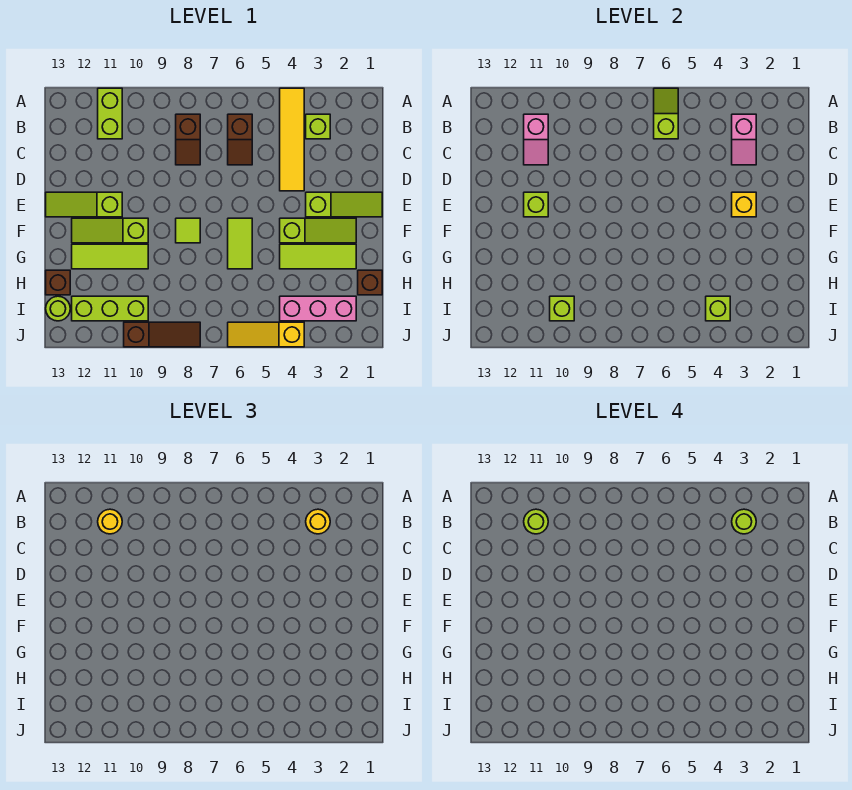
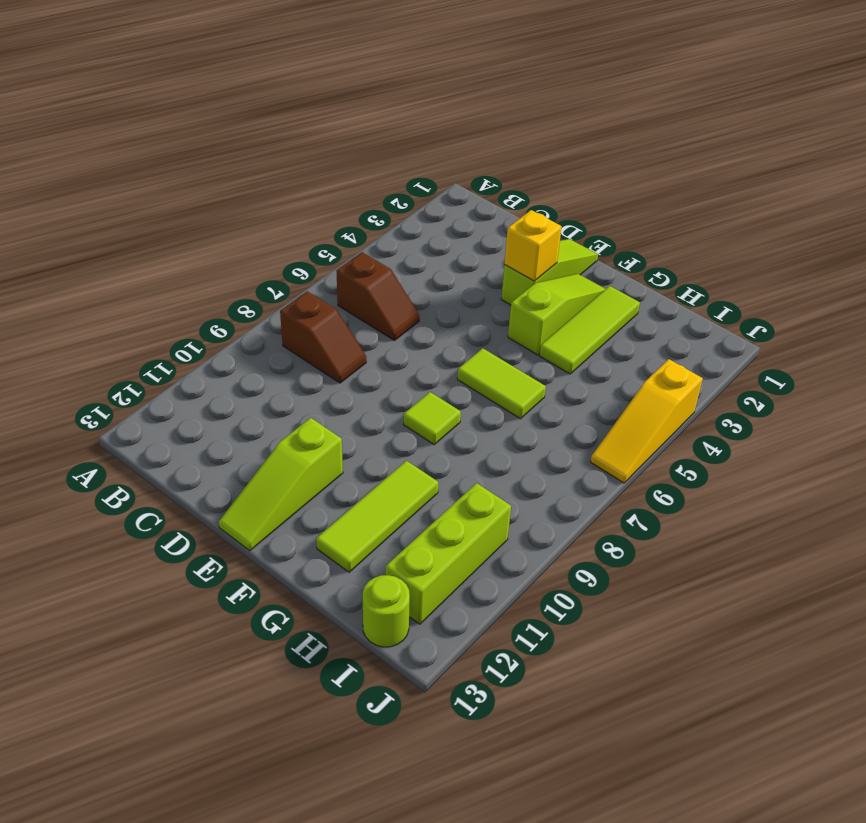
none -> yellow 1x4 tile [280,88,304,191]
none -> lime 1x2 brick [98,88,122,139]
none -> lime 1x1 brick [306,114,330,139]
none -> lime 1x3 slope [72,218,148,243]

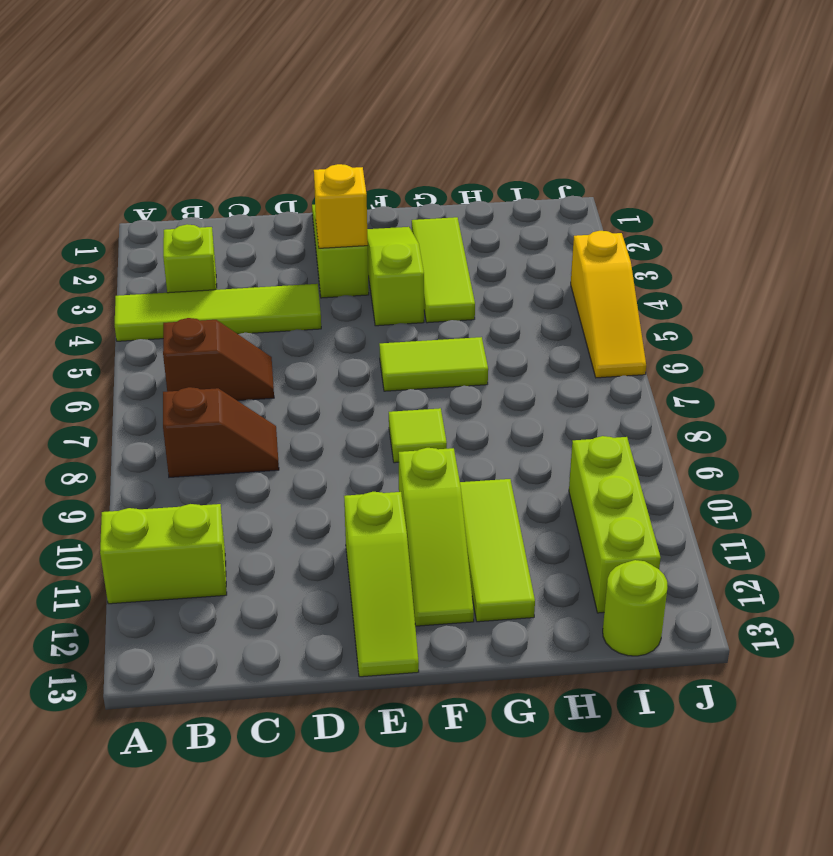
lime 1x4 tile [115,284,321,341] -> yellow 1x4 tile [280,88,304,191]
none -> brown 1x1 brick [358,270,382,295]
none -> brown 1x1 brick [46,270,70,295]
none -> pink 1x3 brick [280,296,356,321]
none -> brown 1x3 slope [124,322,200,347]

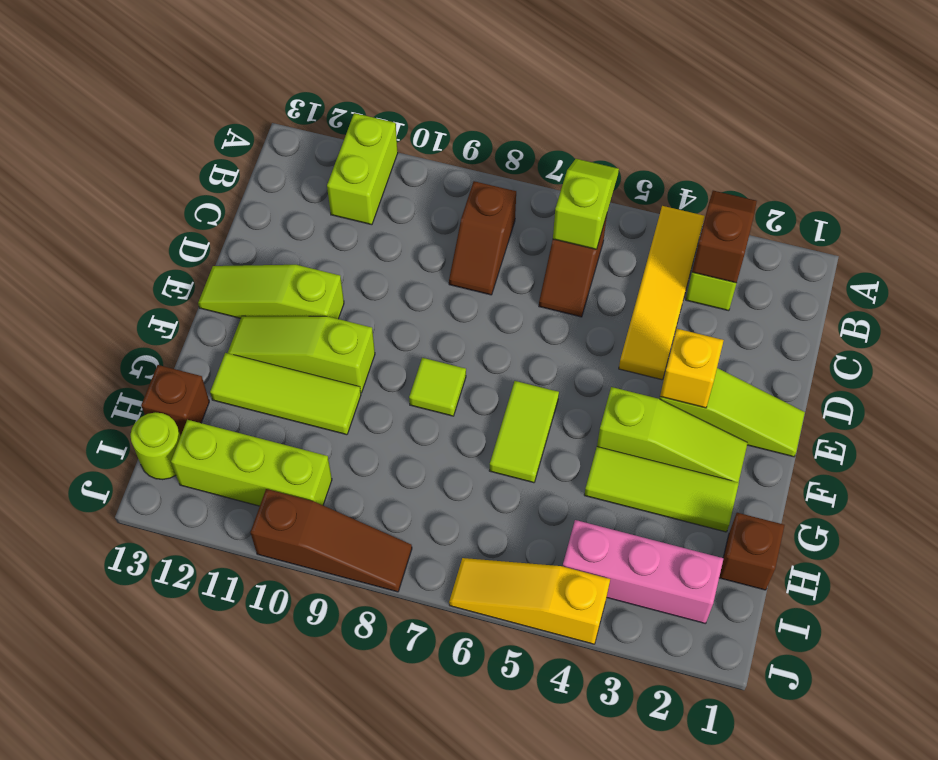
brown 1x2 slope [692,191,757,283] -> pink 1x2 slope [732,114,756,165]
none -> pink 1x2 slope [524,114,548,165]
none -> lime 1x1 brick [524,192,548,217]
none -> lime 1x1 brick [706,296,730,321]
none -> lime 1x1 brick [550,296,574,321]

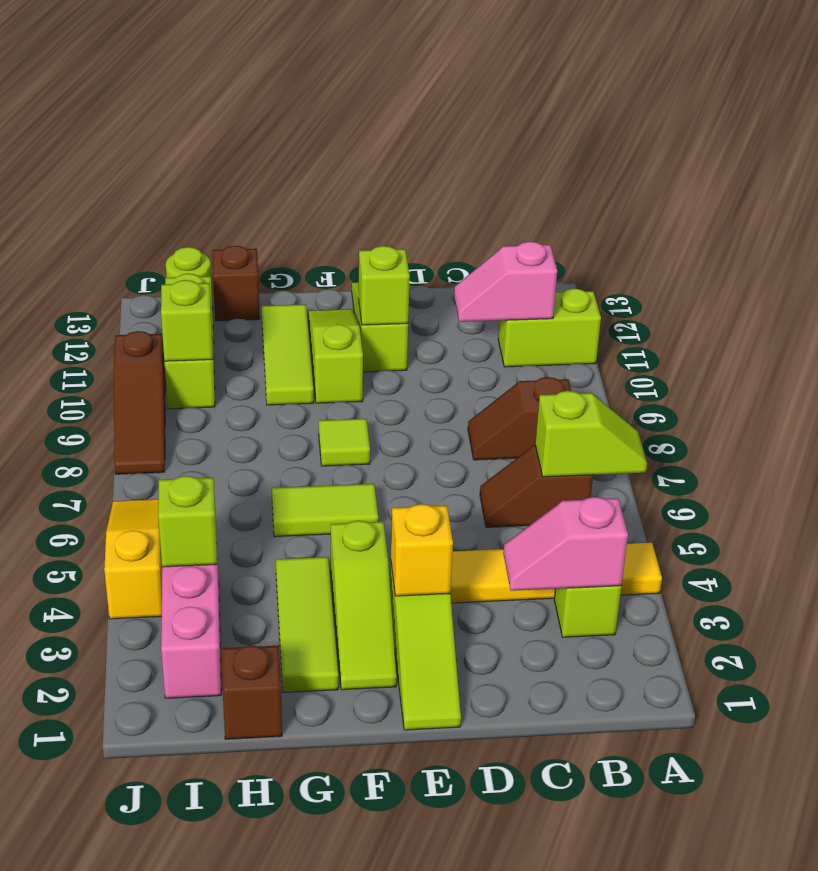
none -> yellow 1x1 round brick [306,509,330,534]
none -> yellow 1x1 round brick [98,509,122,534]
none -> lime 1x1 round brick [732,509,756,534]
none -> lime 1x1 round brick [524,509,548,534]

